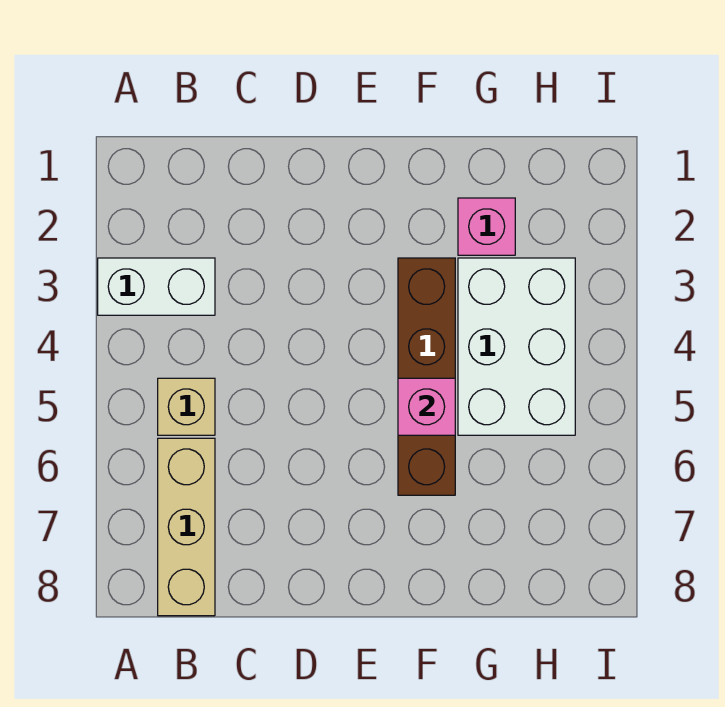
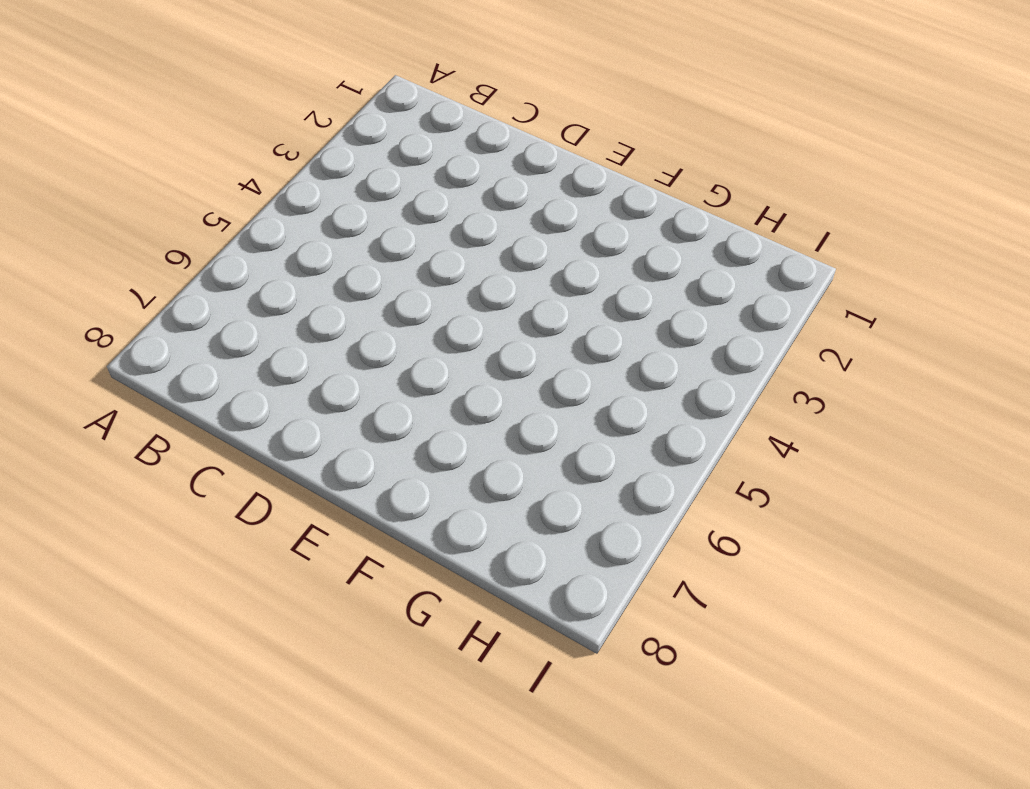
none -> white 1x2 brick [98,258,215,315]
none -> tan 1x1 brick [158,378,215,435]

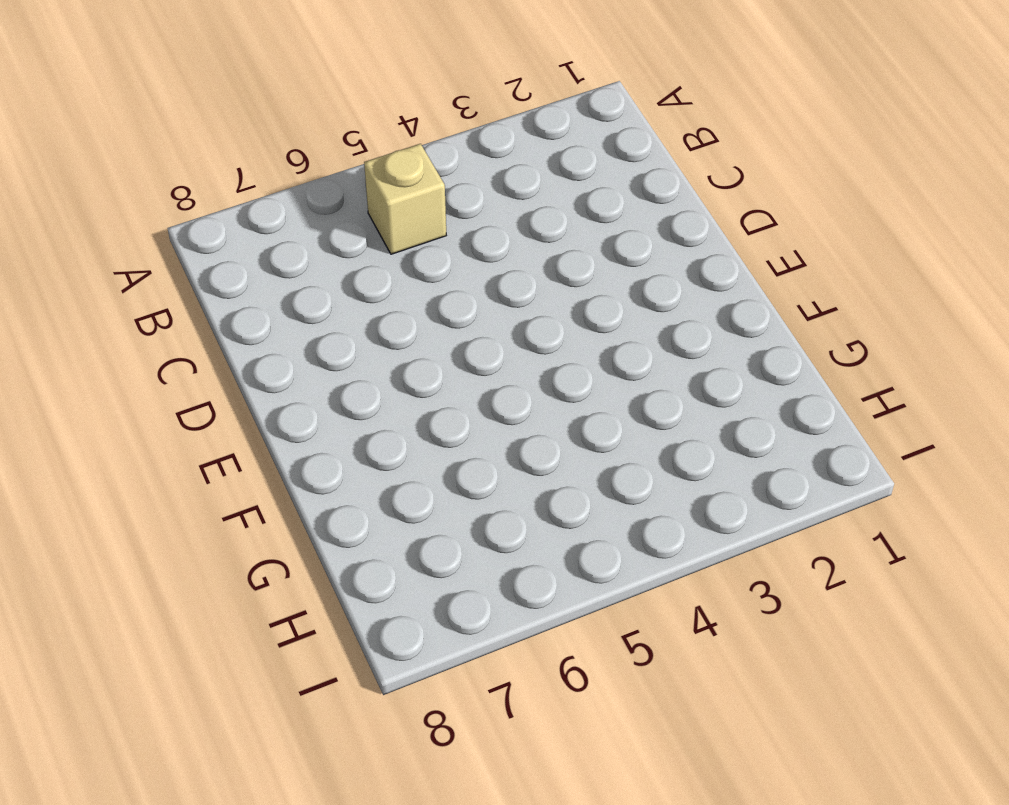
none -> white 1x2 brick [98,258,215,315]
none -> tan 1x3 brick [158,438,215,616]

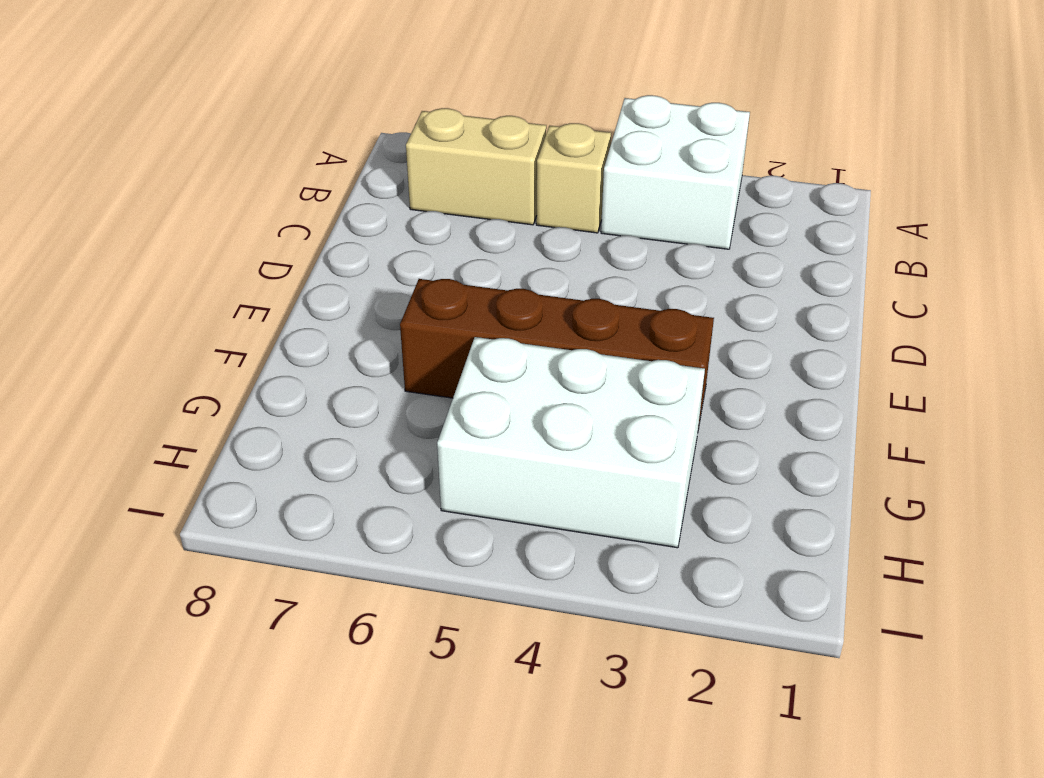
white 2x2 brick [601,95,750,249] -> white 1x2 brick [98,258,215,315]
tan 1x2 brick [406,108,546,225] -> tan 1x3 brick [158,438,215,616]
none -> pink 1x1 brick [458,198,515,255]
none -> pink 1x1 brick [398,378,455,435]

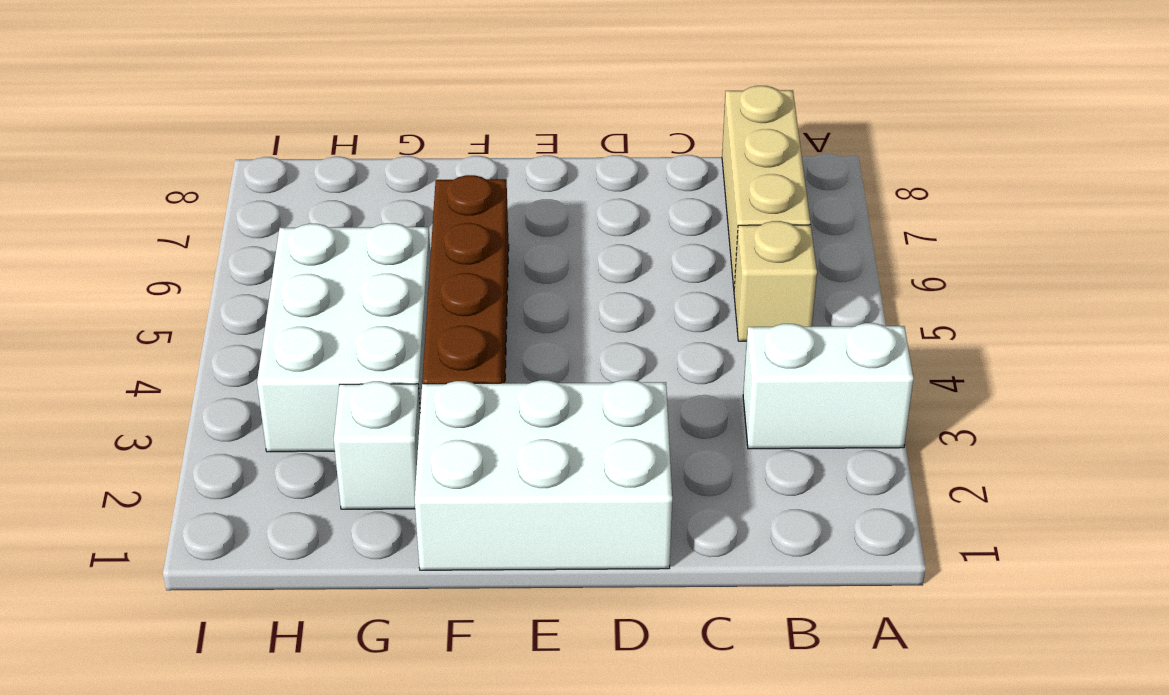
white 2x3 brick [415,380,672,570] -> none
white 1x1 brick [334,381,420,509] -> pink 1x1 brick [458,198,515,255]
none -> pink 1x1 brick [398,378,455,435]

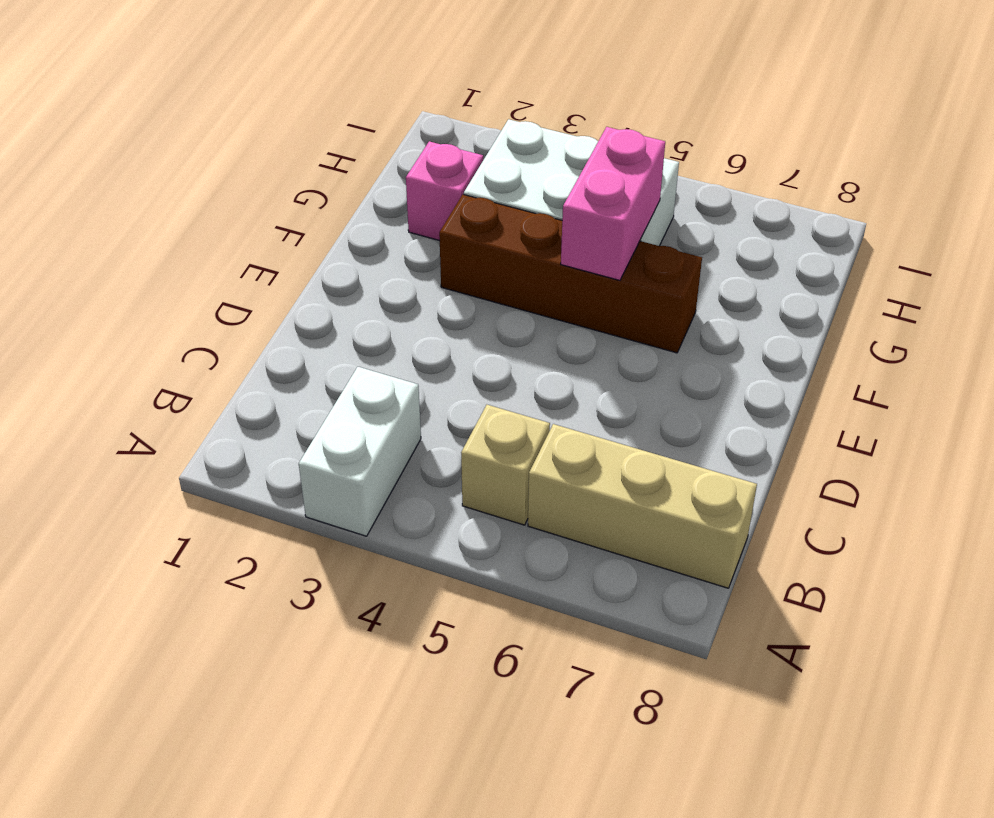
pink 1x2 brick [561,127,665,280] -> pink 1x1 brick [398,378,455,435]

